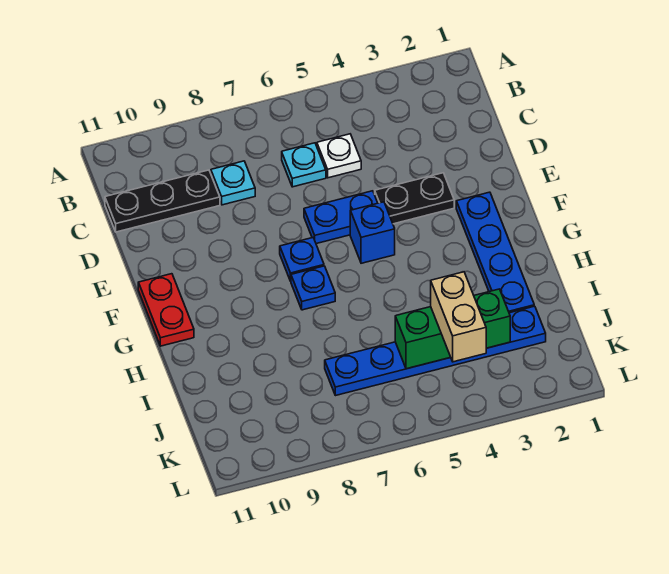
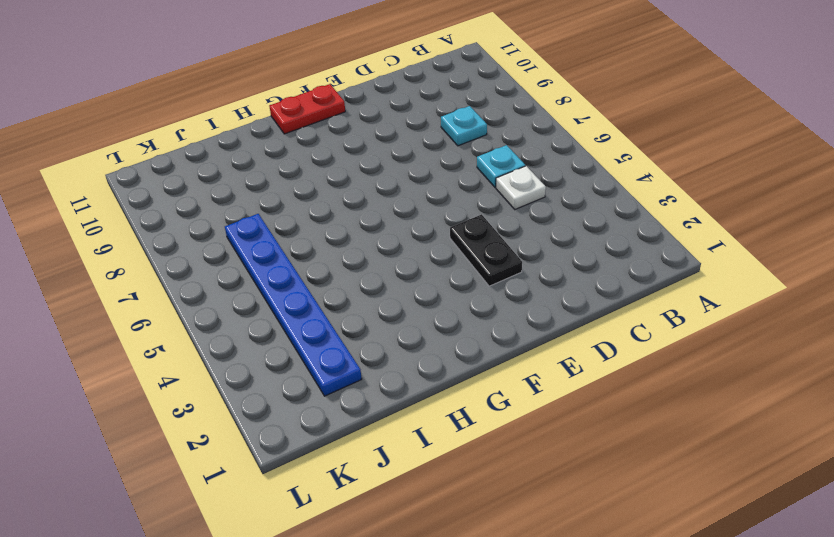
none -> black 1x3 plate [105,170,220,232]
none -> blue 1x2 plate [304,191,378,244]
none -> blue 1x4 plate [456,192,534,313]

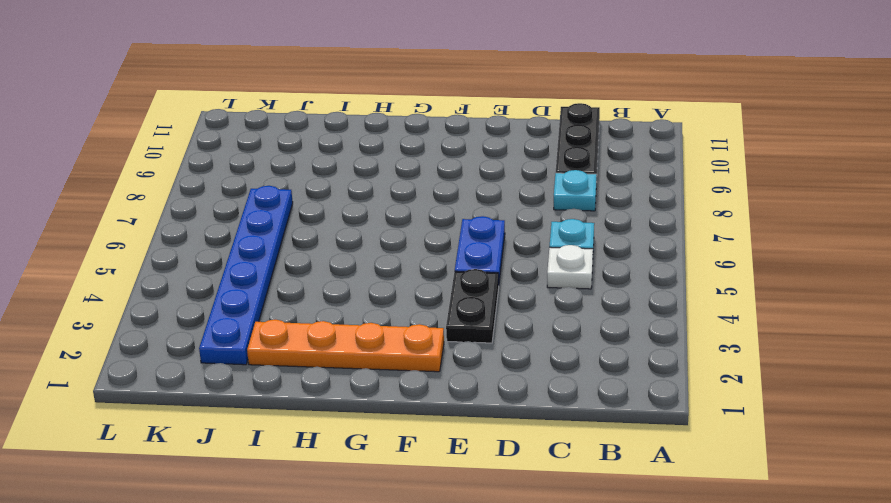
orange 1x4 plate [247,320,444,372] -> blue 1x4 plate [456,192,534,313]
none -> blue 1x1 brick [350,202,395,263]
none -> blue 1x1 plate [280,238,324,281]
none -> red 1x2 plate [138,274,194,346]

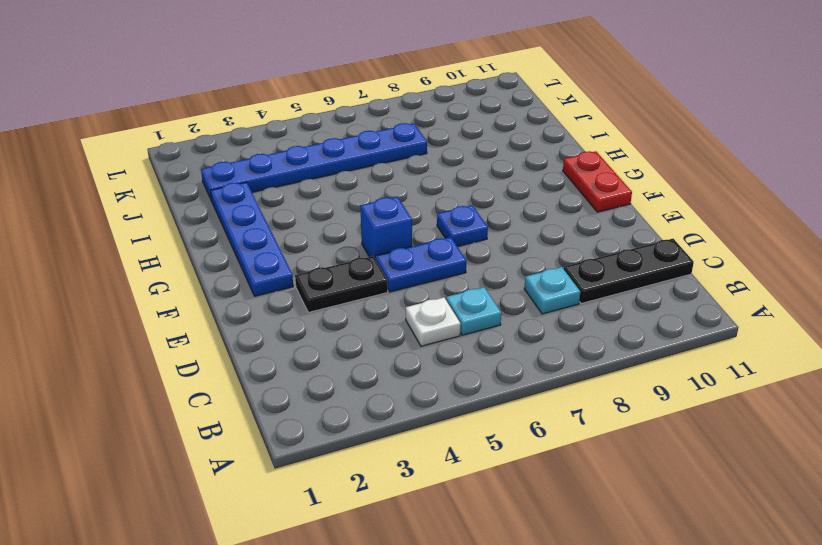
none -> blue 1x1 plate [291,266,335,310]
none -> green 1x3 brick [395,289,510,369]
none -> tan 1x2 brick [431,272,486,362]

